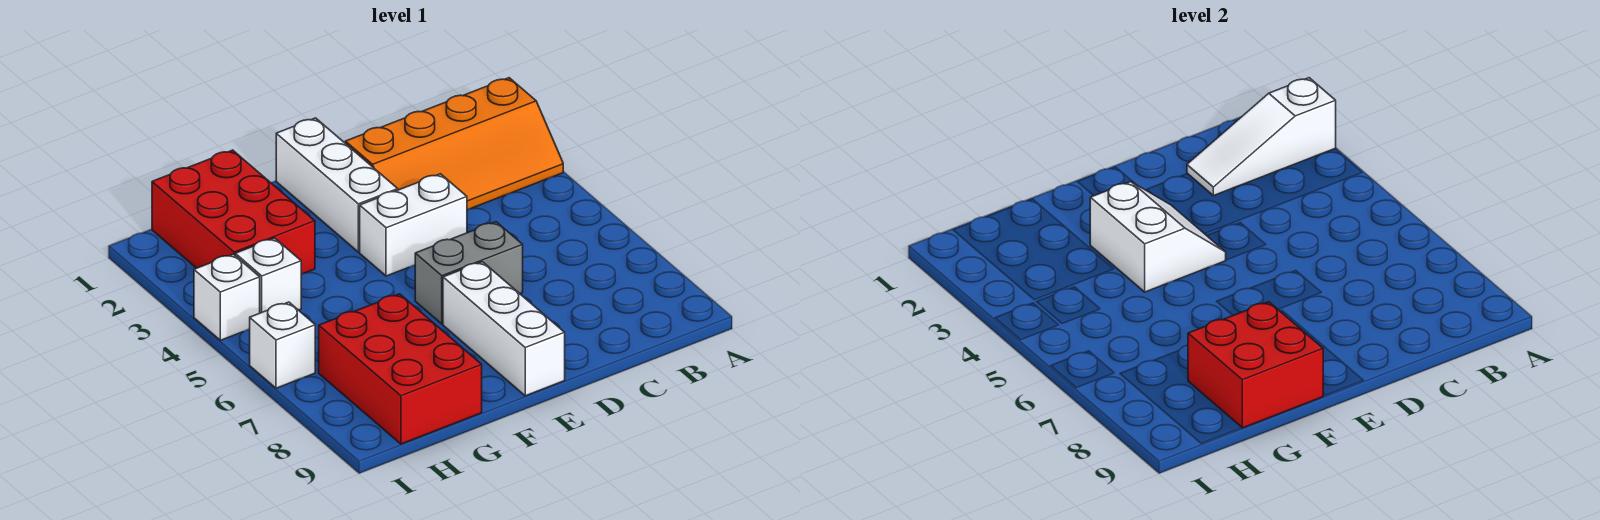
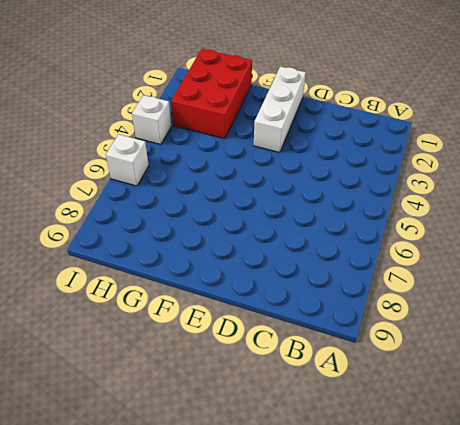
none -> orange 2x4 slope [345,78,563,210]
none -> white 1x2 brick [360,174,467,276]
none -> grey 1x2 brick [415,222,523,324]

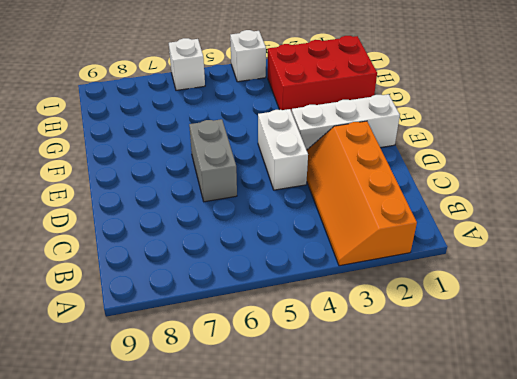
none -> white 1x3 brick [443,262,565,396]
none -> red 2x3 brick [319,294,482,444]
none -> white 1x1 brick [235,238,301,313]

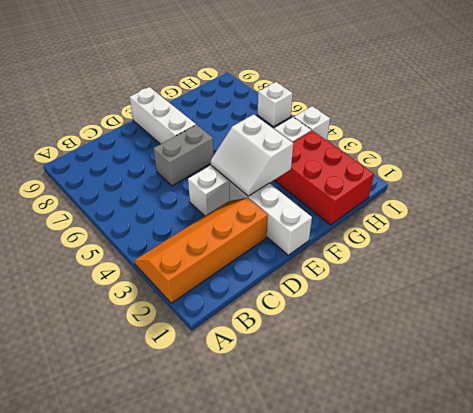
none -> red 2x3 brick [319,294,482,444]
none -> white 1x3 slope [1187,78,1336,196]
none -> red 2x2 brick [1188,302,1323,428]

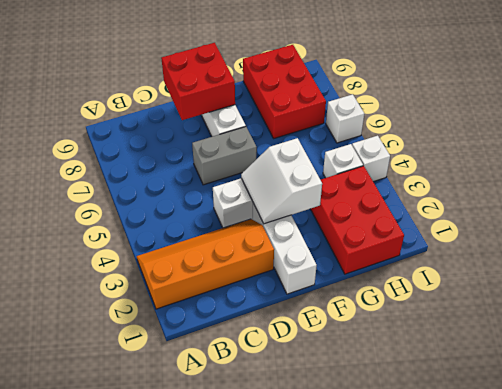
red 2x2 brick [161,43,235,120] -> red 2x2 brick moved to [1188,302,1323,428]
none -> white 1x3 slope [1187,78,1336,196]

